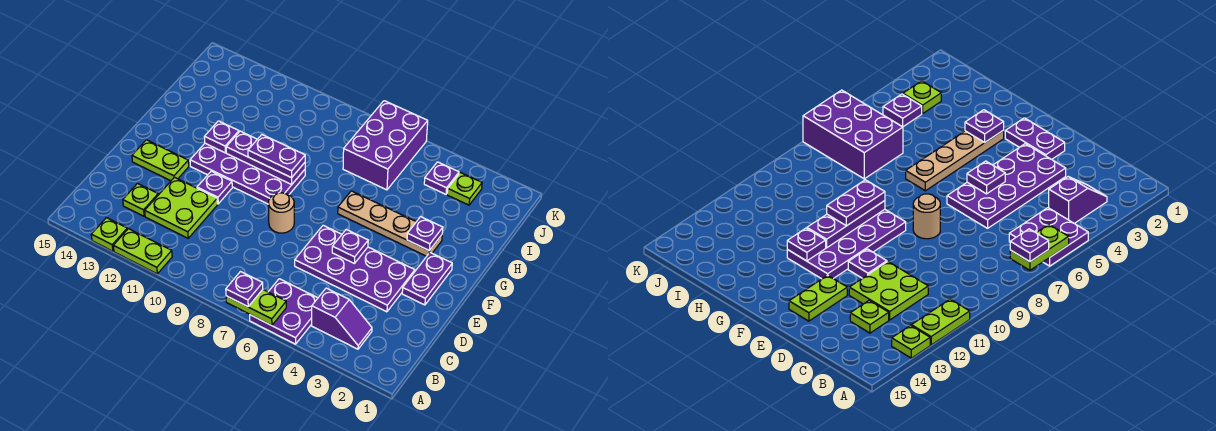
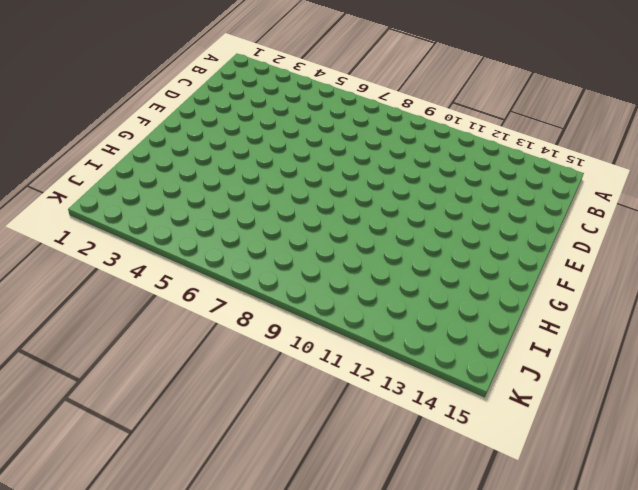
none -> purple 2x2 plate [250,279,318,344]
none -> lime 1x2 plate [113,229,172,274]
none -> lime 1x1 plate [91,218,127,251]

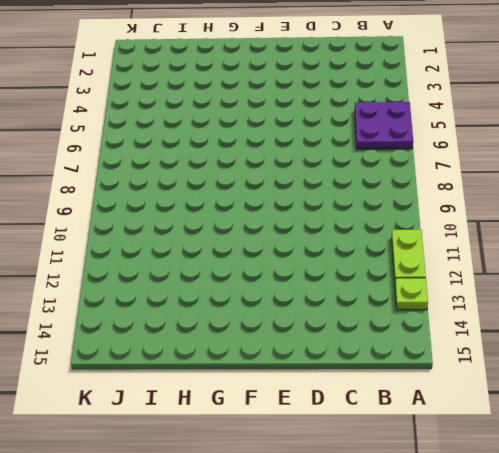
none -> purple 1x2 slope [312,288,372,349]
none -> lime 2x2 plate [145,177,218,238]
none -> lime 1x1 plate [123,184,158,216]

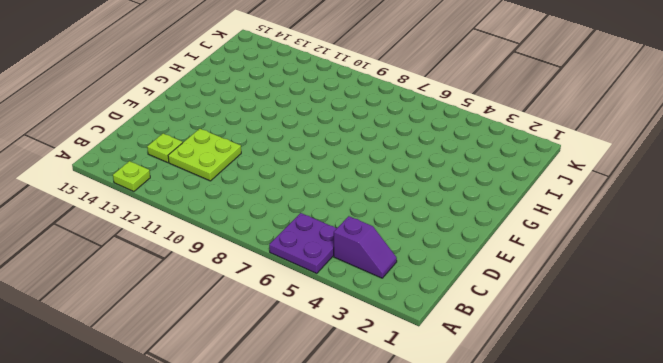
none -> lime 1x2 plate [113,229,172,274]
none -> purple 2x4 plate [295,225,415,312]
none -> purple 1x2 plate [402,253,452,305]

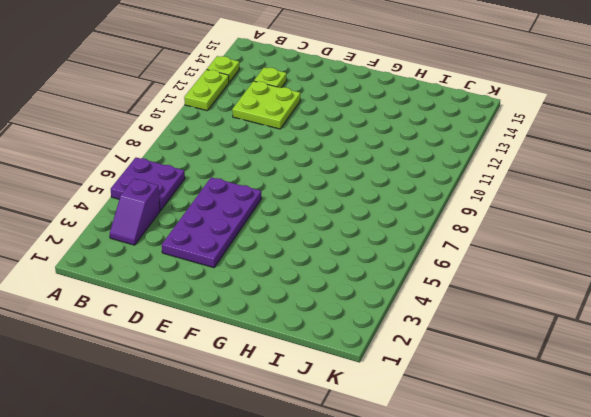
none -> purple 1x2 plate [402,253,452,305]
none -> tan 1x1 round brick [268,193,294,233]
none -> purple 1x1 plate [197,171,232,204]

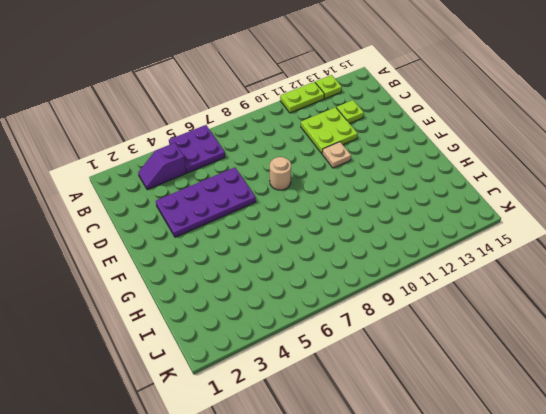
tan 1x1 plate [322,142,351,168] -> purple 1x1 plate [197,171,232,204]
none -> purple 1x2 plate [402,253,452,305]
none -> lime 1x2 plate [132,140,189,181]
none -> purple 2x4 plate [190,143,305,204]

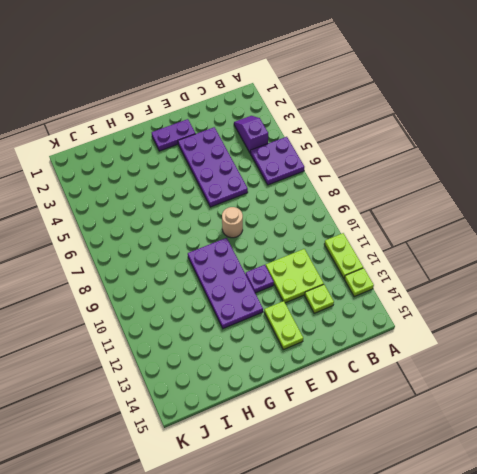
none -> tan 1x4 plate [338,191,442,256]
none -> purple 2x3 brick [343,101,428,190]
none -> lime 1x1 plate [447,172,482,205]

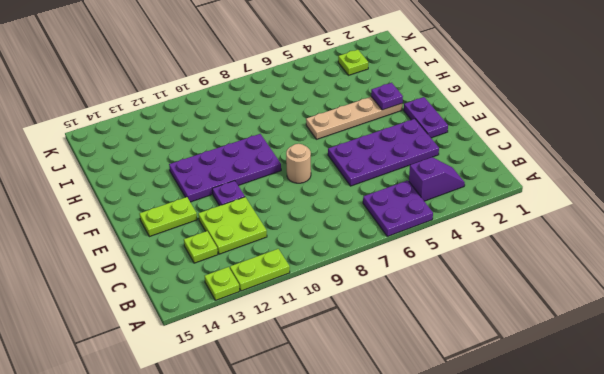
none -> purple 2x3 brick [343,101,428,190]
none -> purple 1x1 plate [424,162,459,194]
none -> lime 1x2 plate [226,290,286,326]

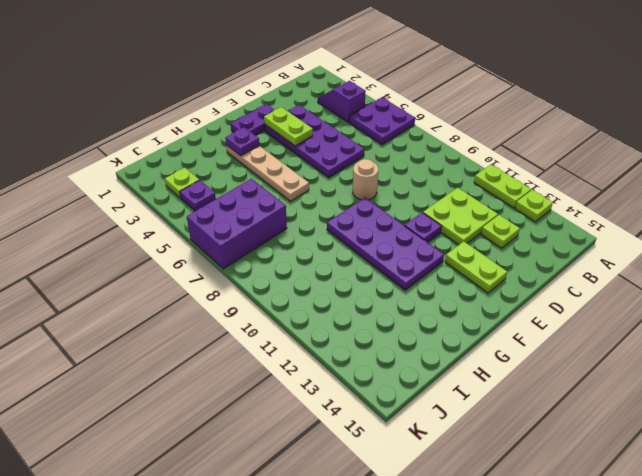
lime 1x2 plate [264,107,313,146] -> lime 1x2 plate moved to [226,290,286,326]
none -> purple 1x1 plate [332,230,368,263]
none -> purple 1x3 plate [226,131,305,185]
none -> purple 1x1 plate [204,121,239,153]

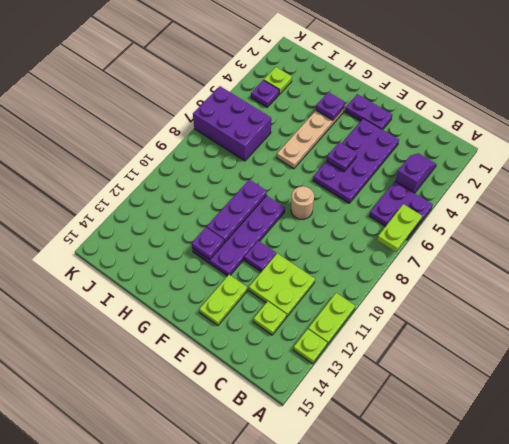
none -> purple 1x1 plate [226,272,263,307]
none -> purple 1x2 plate [248,135,305,178]

